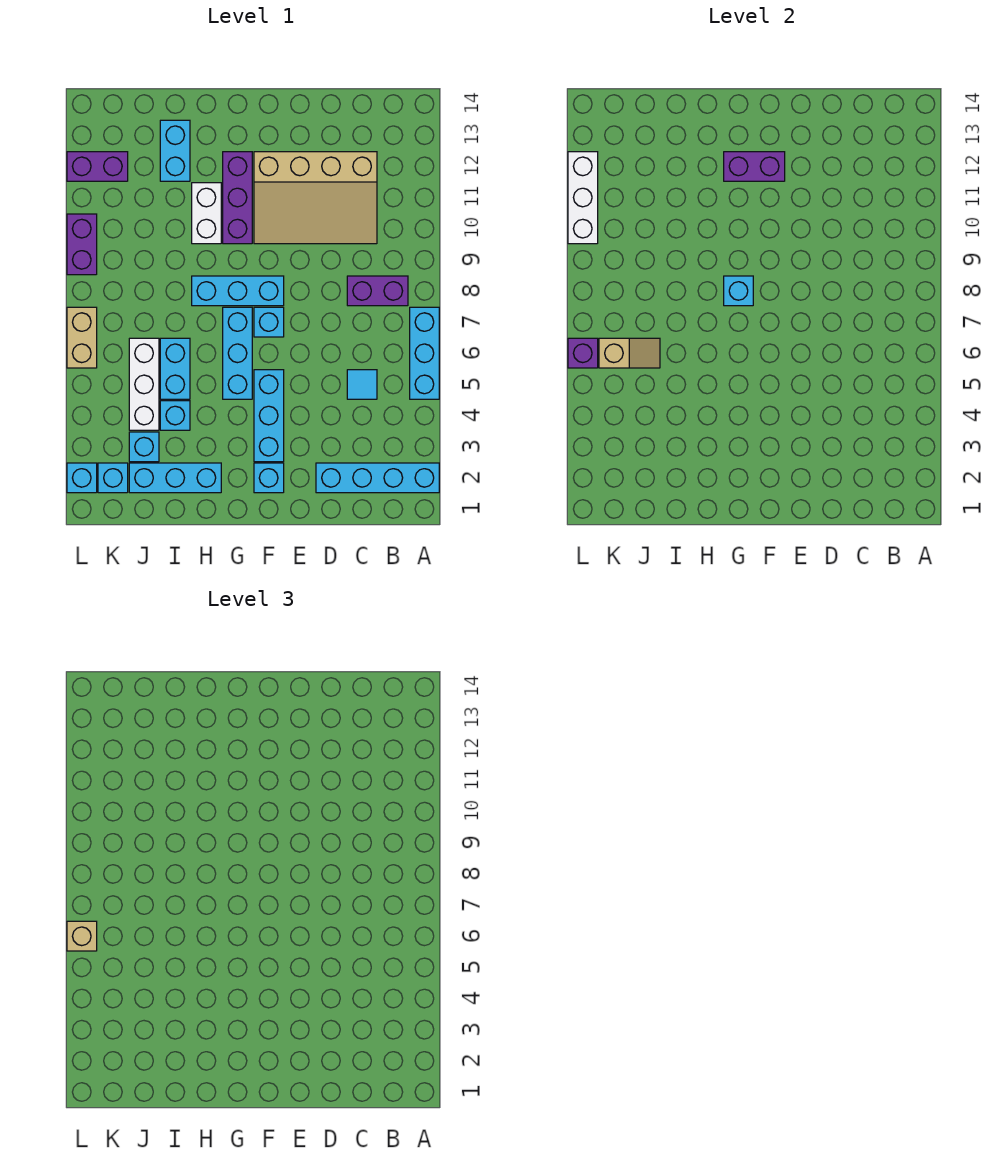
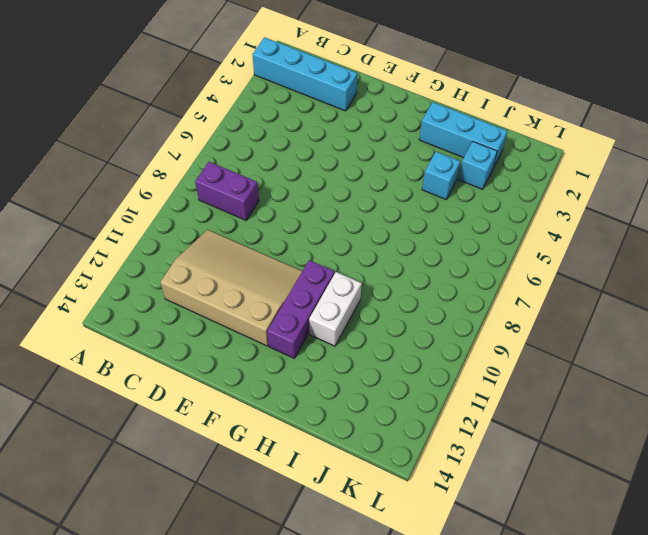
none -> cyan 1x3 brick [410,307,439,399]
none -> cyan 1x1 tile [347,370,377,399]
none -> cyan 1x1 brick [254,463,284,493]

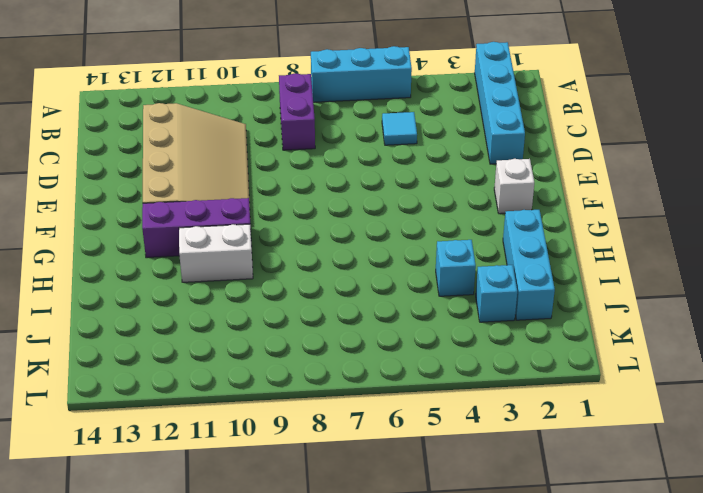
white 1x1 brick [494,159,534,214] -> cyan 1x1 brick [254,463,284,493]
none -> cyan 1x3 brick [254,370,284,462]
none -> cyan 1x1 brick [254,307,284,337]
none -> cyan 1x3 brick [192,276,284,306]

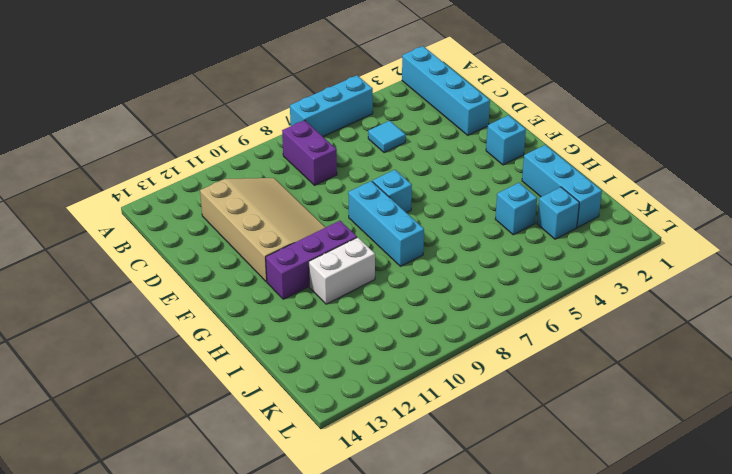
none -> cyan 1x3 brick [254,370,284,462]
none -> cyan 1x3 brick [223,307,252,399]
none -> cyan 1x2 brick [160,338,190,399]

